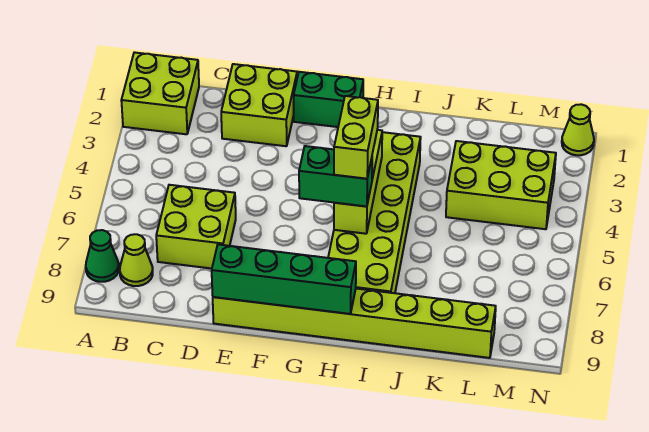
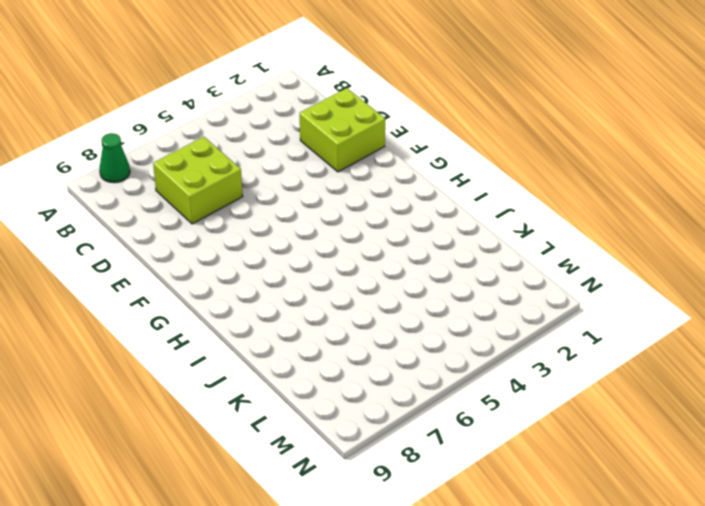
none -> lime 2x2 brick [121,52,199,134]
none -> lime 1x1 cone [120,234,153,286]
none -> lime 1x8 brick [213,289,496,358]

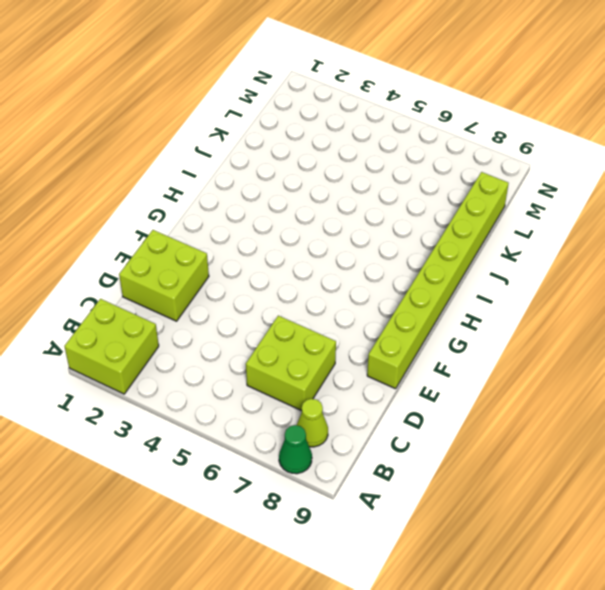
none -> green 1x2 brick [294,72,363,127]
none -> lime 2x6 brick [328,132,421,293]
none -> lime 2x3 brick [446,141,556,229]

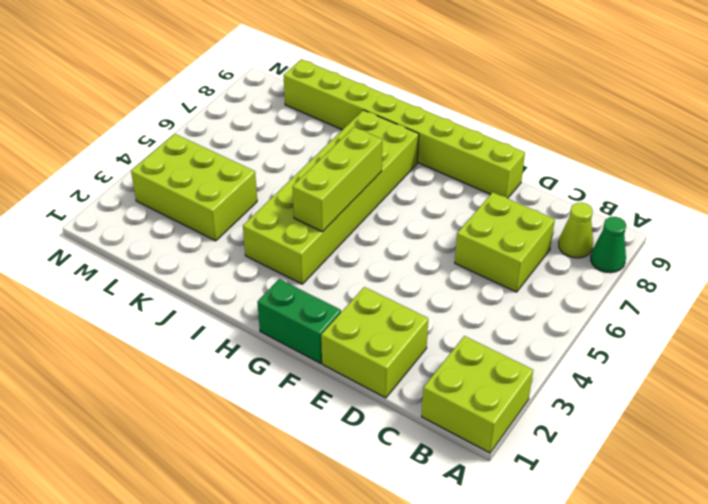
none -> lime 1x1 cone [562,104,594,155]
none -> green 1x4 brick [212,244,356,314]
none -> green 1x2 brick [299,146,372,206]

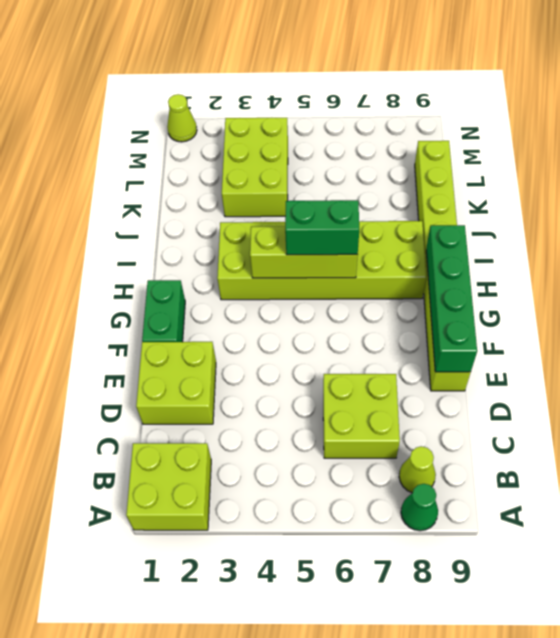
green 1x2 brick [285,200,359,255] -> green 1x2 brick turned to [299,146,372,206]
none -> lime 1x2 brick [334,96,378,179]

